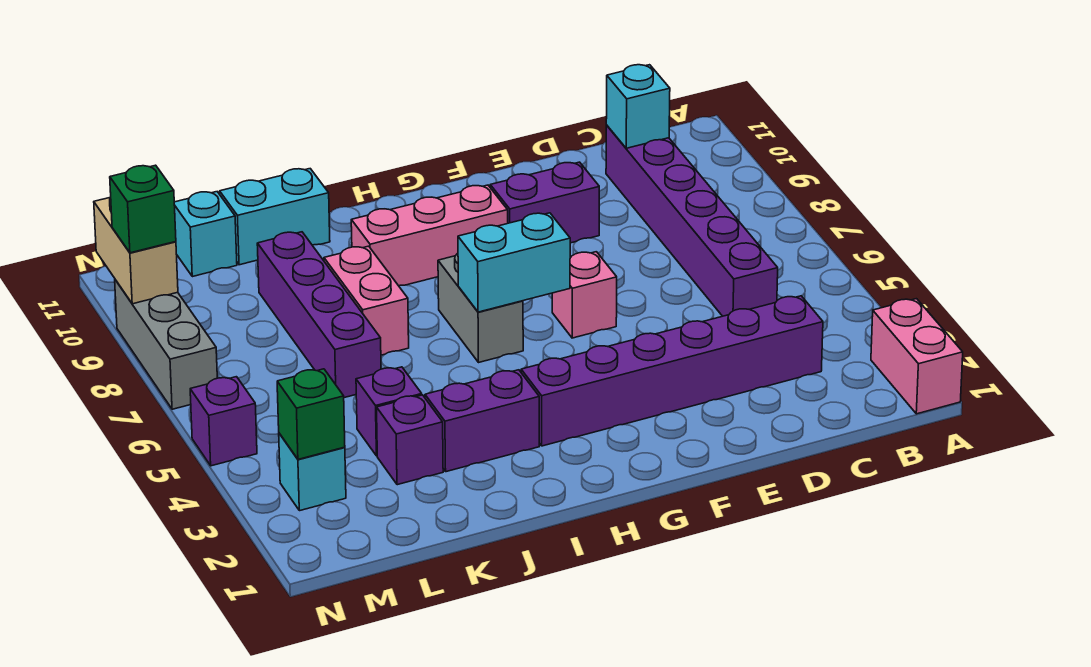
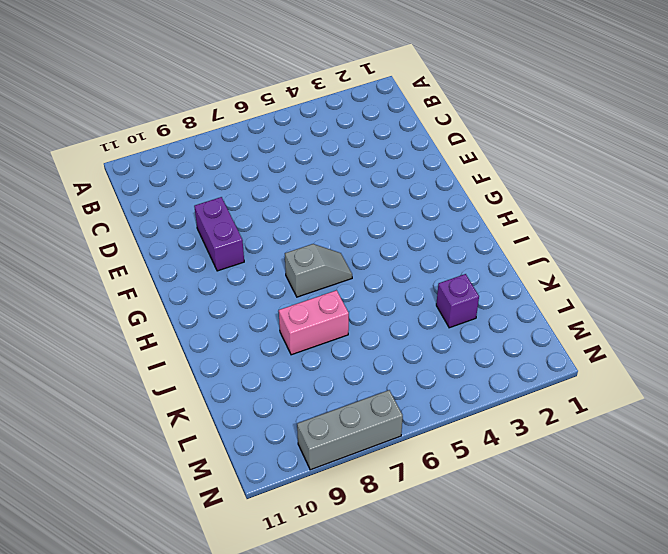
grey 1x2 slope [285,244,352,297] -> grey 1x2 brick [438,253,523,362]
none -> pink 1x2 brick [871,299,963,414]
none -> purple 1x6 brick [521,296,823,446]
none -> purple 1x6 brick [606,125,778,316]

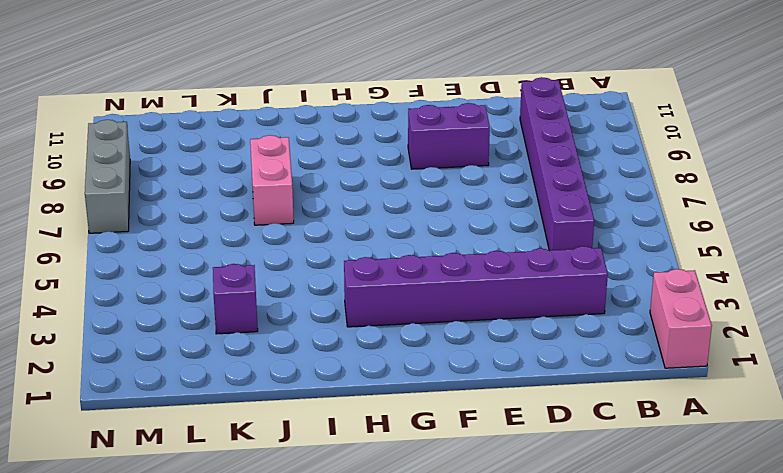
none -> pink 1x1 brick [552,252,617,338]
none -> pink 1x3 brick [351,185,508,286]
none -> grey 1x2 brick [438,253,523,362]

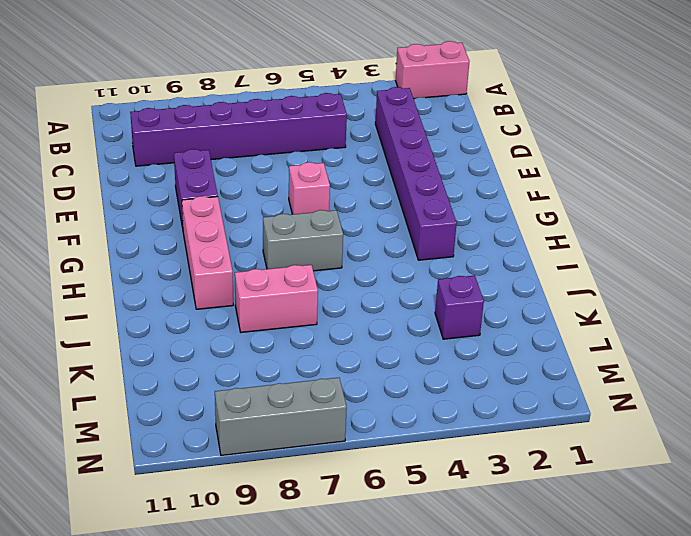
none -> purple 1x2 brick [425,370,539,472]
none -> cyan 1x2 brick [220,169,330,265]
none -> purple 1x1 brick [356,367,422,456]

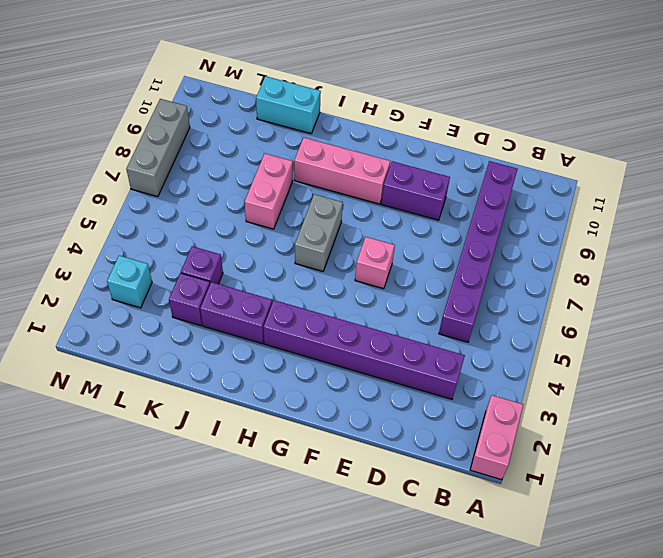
none -> purple 1x4 brick [257,232,381,398]
none -> cyan 1x1 brick [174,192,237,277]
none -> purple 1x1 brick [190,377,257,466]

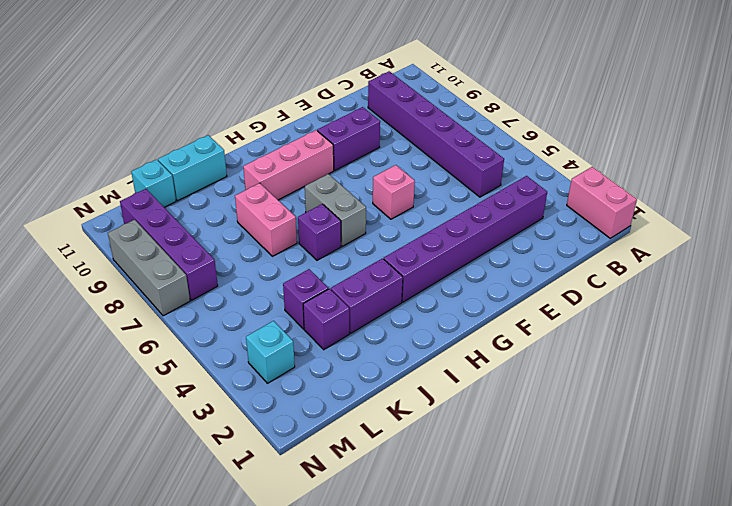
purple 1x1 brick [298,204,341,260] -> purple 1x1 brick moved to [190,377,257,466]
purple 1x4 brick [120,189,218,300] -> purple 1x4 brick moved to [257,232,381,398]
none -> cyan 1x1 brick [606,65,670,148]
none -> cyan 1x2 brick [458,213,570,312]
none -> green 1x1 brick [277,369,345,459]

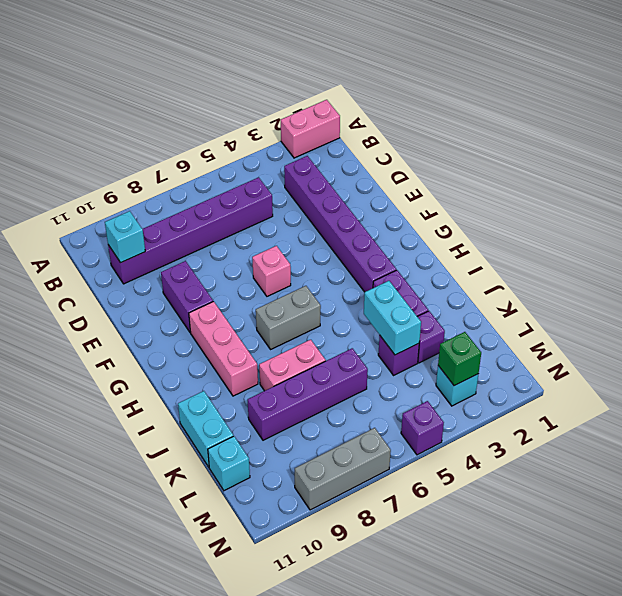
cyan 1x2 brick [364,281,421,355] -> cyan 1x2 brick moved to [458,213,570,312]
none -> tan 1x2 brick [94,197,178,304]
none -> green 1x1 brick [110,165,176,253]

